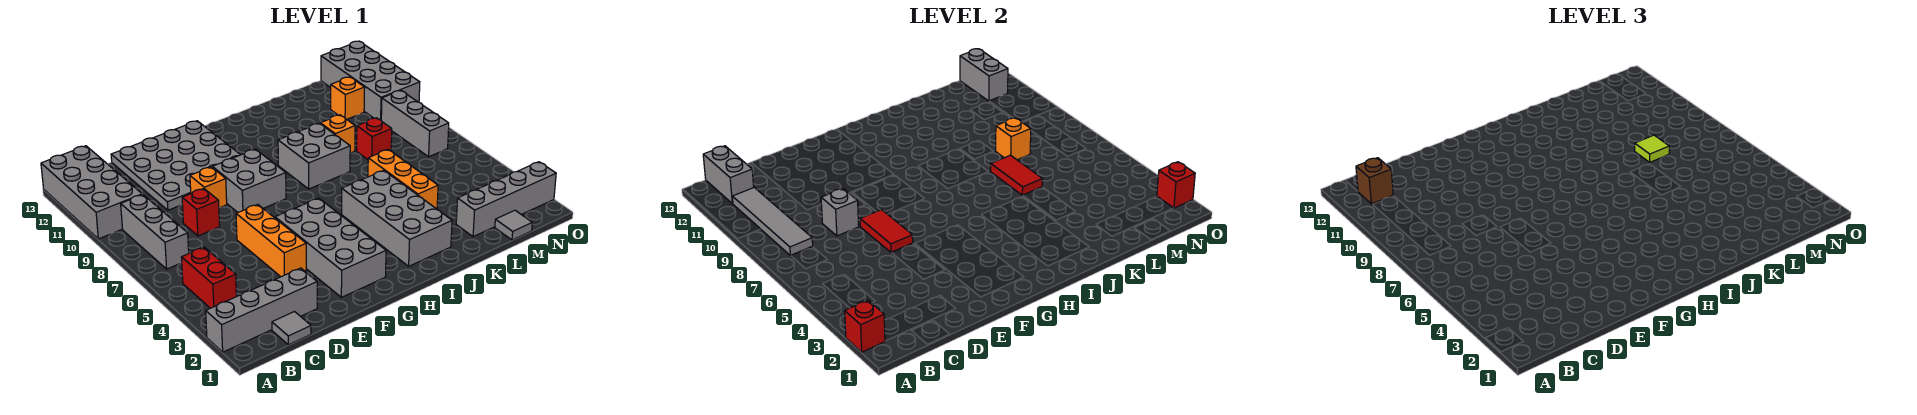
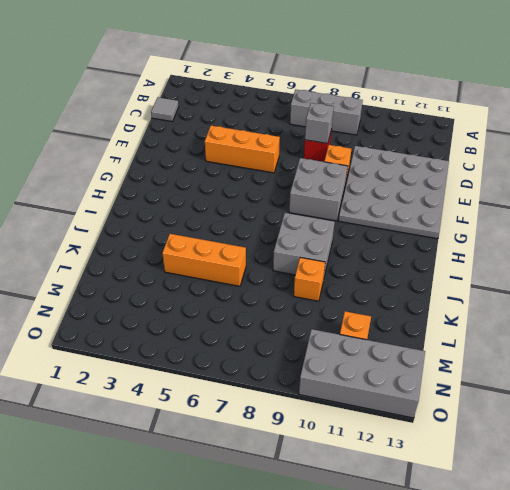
none -> grey 1x4 brick [206,268,317,352]
none -> grey 2x4 brick [41,146,142,239]
none -> red 1x2 brick [181,247,237,308]
none -> grey 2x4 brick [275,198,386,297]

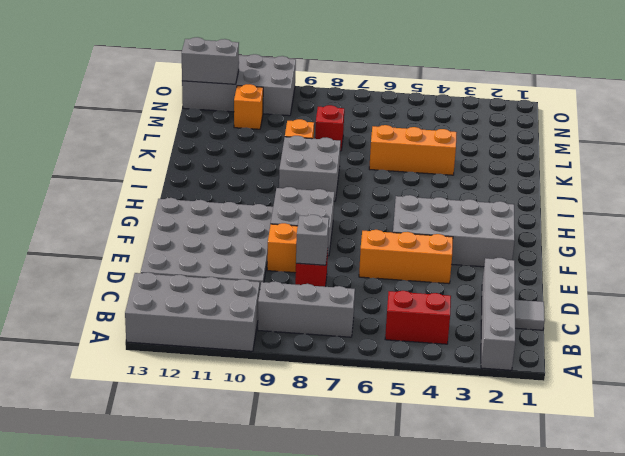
none -> grey 2x4 brick [342,170,452,266]
none -> grey 1x4 brick [456,162,556,237]
none -> grey 1x1 tile [495,210,532,240]
none -> grey 1x3 brick [381,90,449,157]

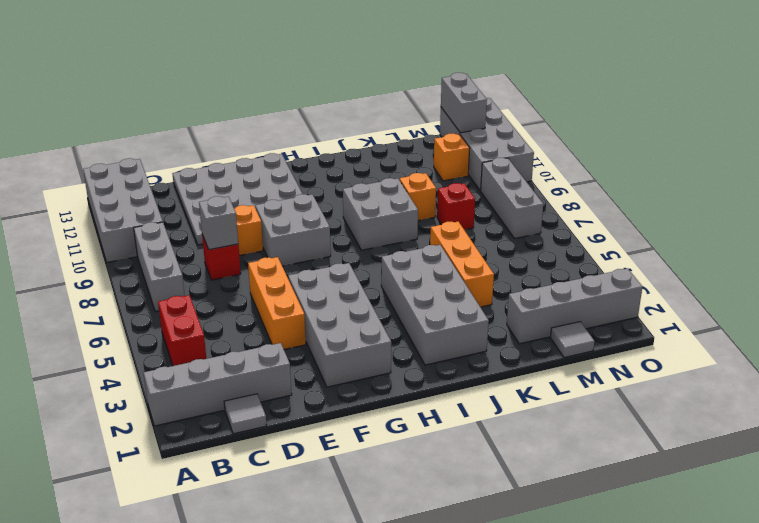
none -> red 1x1 brick [845,300,885,352]
none -> grey 1x4 tile [732,188,813,256]
none -> grey 1x2 brick [703,146,754,204]
none -> red 1x2 tile [860,210,913,253]

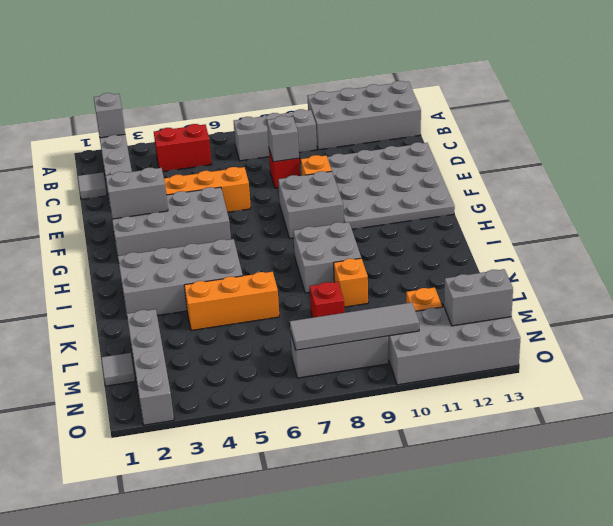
grey 1x1 brick [94,93,125,138] -> red 1x1 brick [845,300,885,352]
grey 1x2 brick [106,168,168,219] -> grey 1x2 brick moved to [703,146,754,204]
grey 1x4 tile [290,302,419,350] -> grey 1x4 tile moved to [732,188,813,256]
none -> red 1x2 tile [860,210,913,253]
none -> red 1x2 tile [991,155,1042,195]
none -> orange 1x1 brick [996,118,1031,160]
none -> red 1x1 brick [1157,162,1195,208]

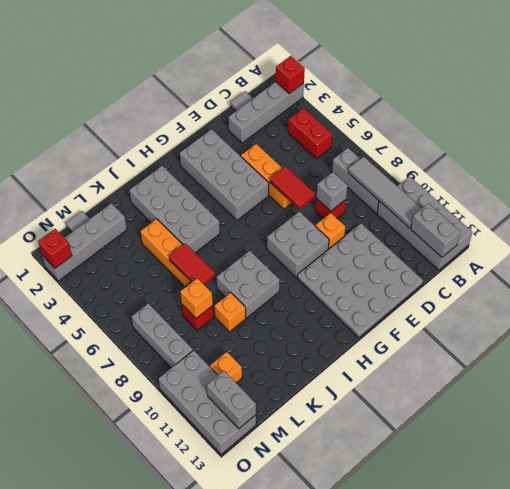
none -> brown 1x1 brick [1356,158,1393,204]
none -> lime 1x1 tile [1635,135,1669,162]

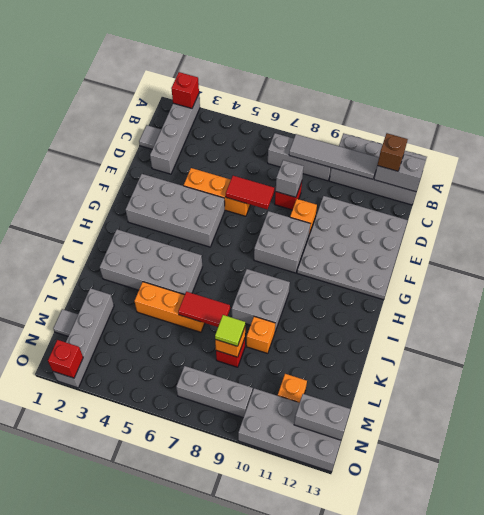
none -> red 1x2 brick [181,247,237,308]

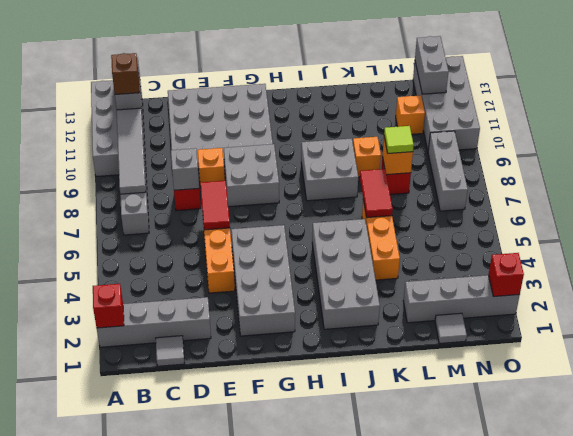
none -> red 1x2 brick [181,247,237,308]

